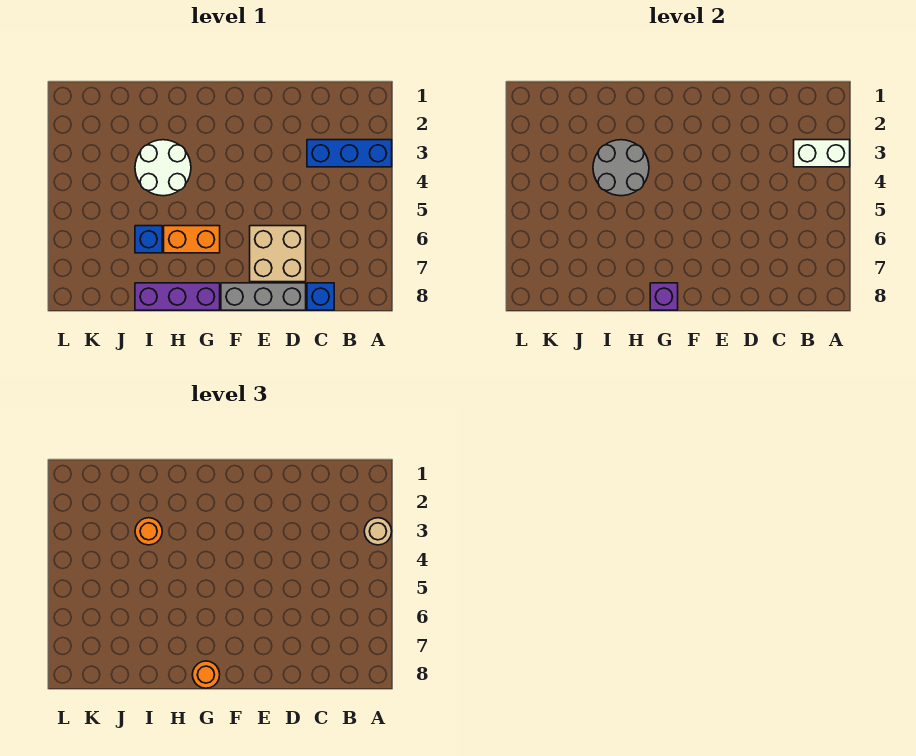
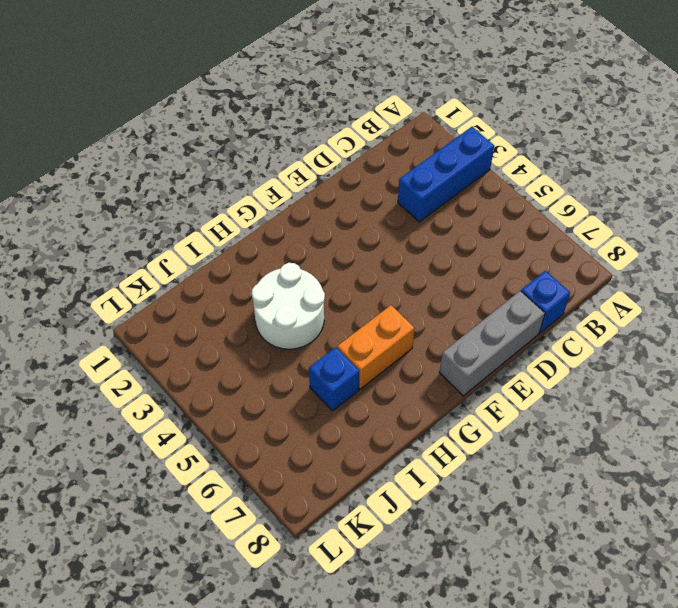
none -> tan 2x2 brick [250,226,306,282]
none -> purple 1x3 brick [135,283,220,310]
none -> white 1x2 brick [794,140,850,167]

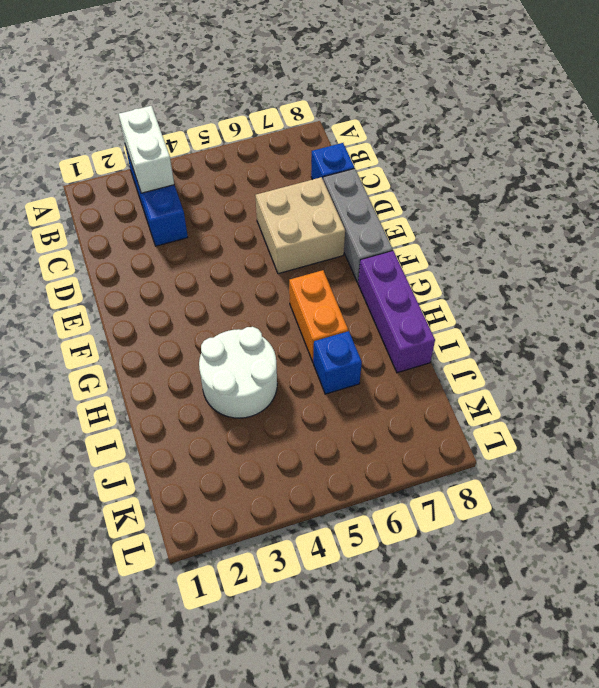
none -> purple 1x1 brick [650,283,678,310]
none -> grey 2x2 round brick [593,140,649,196]
none -> tan 1x1 round brick [364,518,392,545]

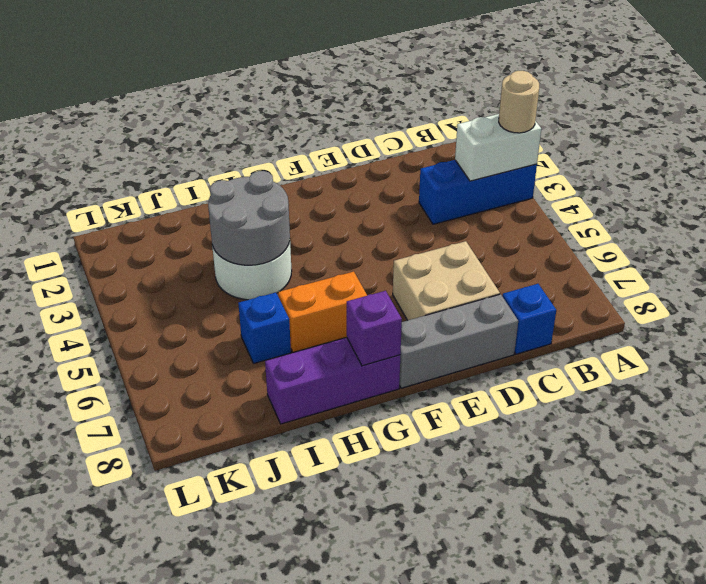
none -> orange 1x1 round brick [192,661,220,688]
none -> orange 1x1 round brick [135,518,162,545]

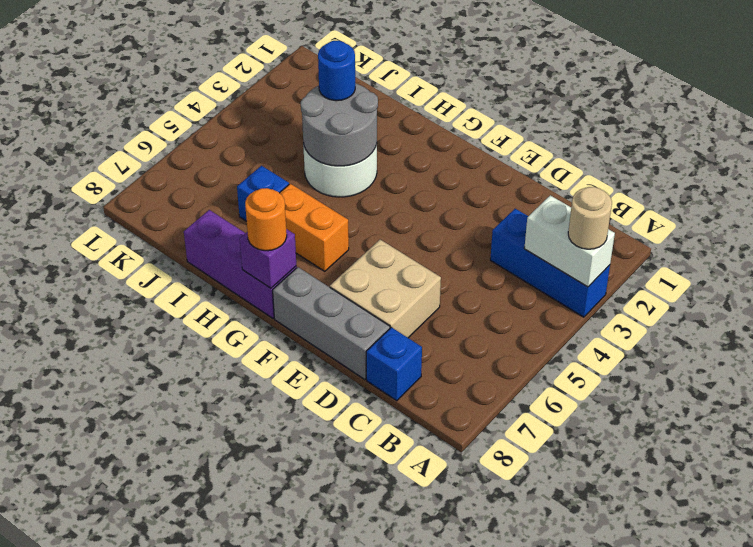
blue 1x1 round brick [318,40,355,101] -> orange 1x1 round brick [135,518,162,545]

